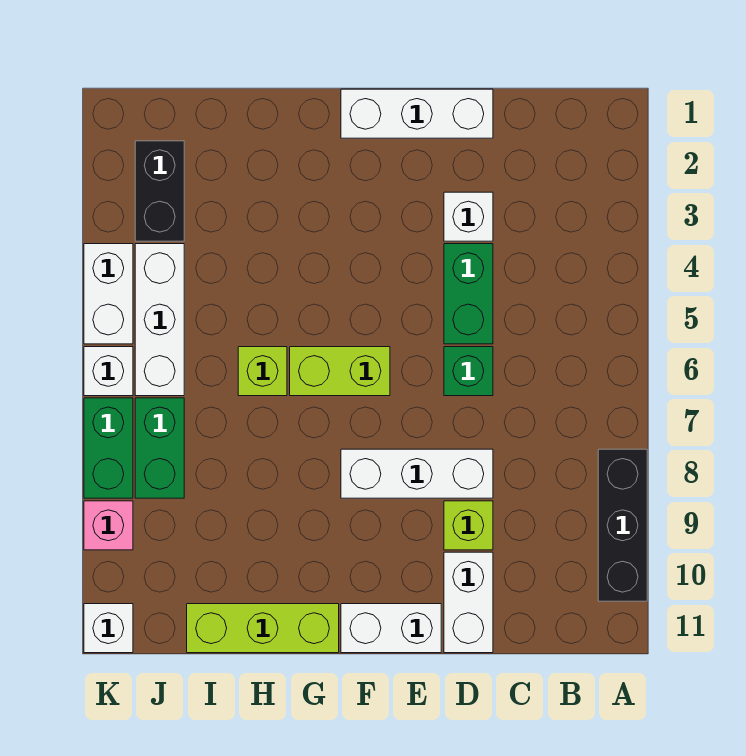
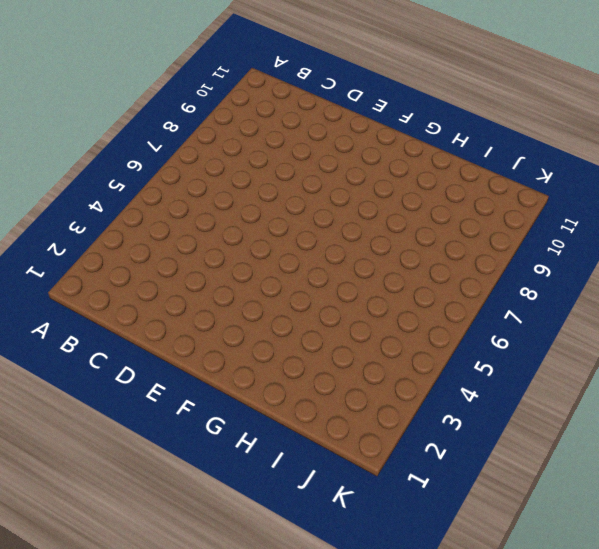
none -> black 1x3 brick [598,449,647,601]
none -> white 1x3 brick [341,89,493,138]
none -> white 1x1 brick [444,192,493,241]

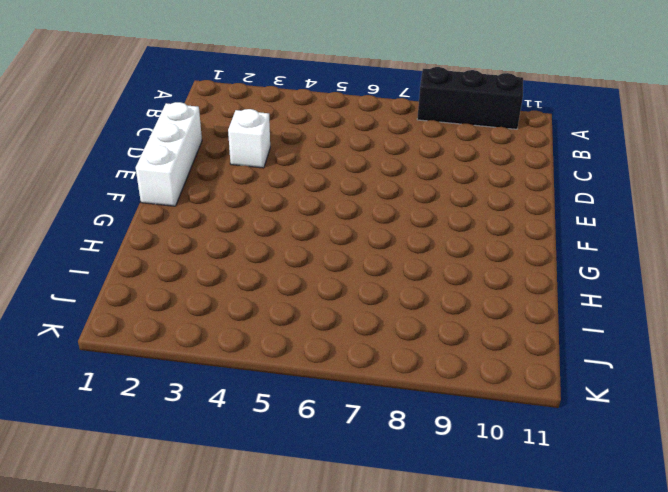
none -> green 1x2 brick [444,244,493,344]
none -> green 1x1 brick [444,347,493,396]
none -> white 1x3 brick [341,449,493,498]

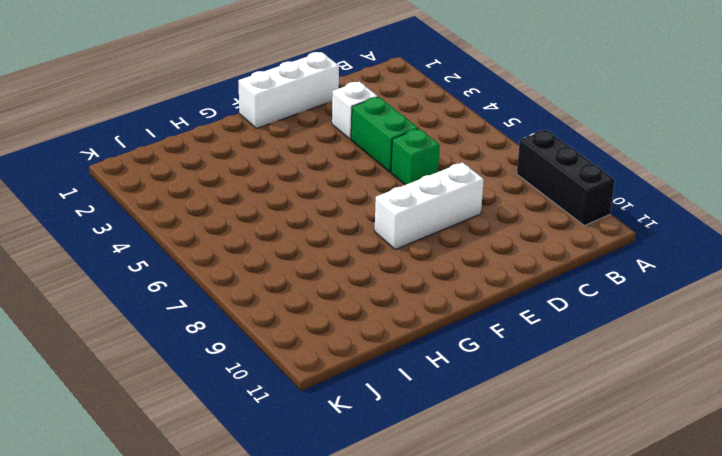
none -> lime 1x1 brick [444,501,493,550]
none -> white 1x2 brick [444,552,493,653]
none -> white 1x2 brick [341,604,441,653]

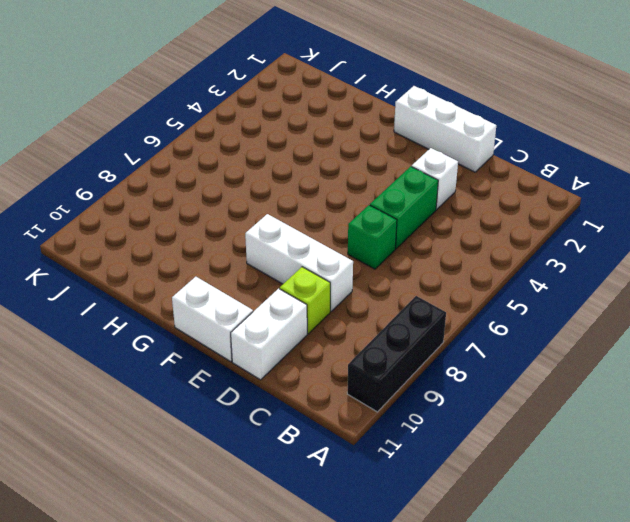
none -> lime 1x2 brick [290,347,390,396]
none -> lime 1x3 brick [187,604,339,653]
none -> lime 1x1 brick [238,347,287,396]

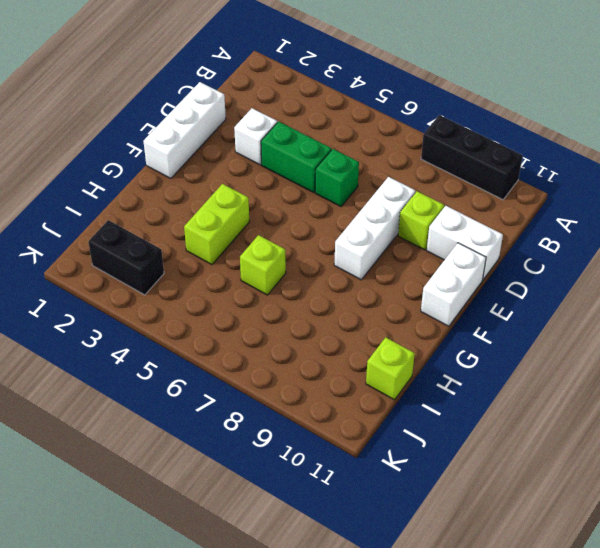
lime 1x2 brick [184,184,249,265] -> lime 1x2 brick moved to [290,347,390,396]
lime 1x1 brick [366,337,415,400] -> lime 1x3 brick [187,604,339,653]
none -> white 1x3 brick [135,244,184,396]
none -> green 1x2 brick [135,398,184,498]
none -> white 1x2 brick [84,244,133,344]

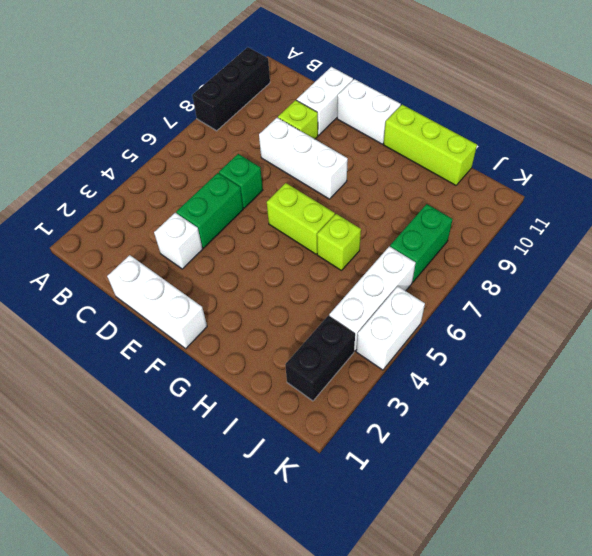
none -> white 1x1 brick [84,347,133,396]
none -> green 1x2 brick [84,398,133,498]
none -> pink 1x1 brick [84,501,133,550]

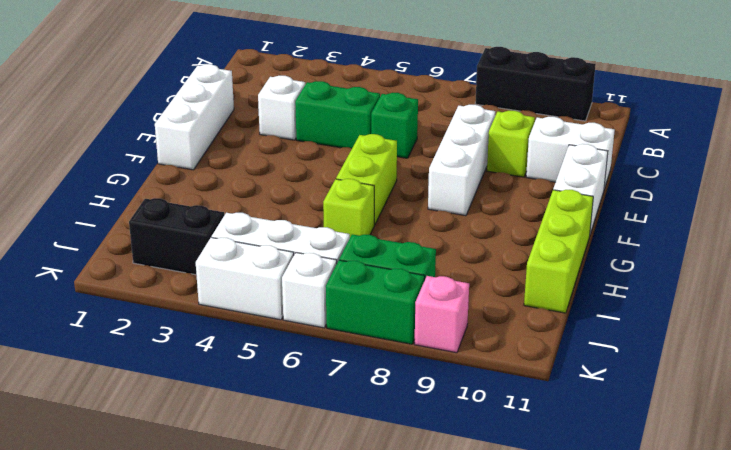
none -> white 1x1 brick [84,604,133,653]

